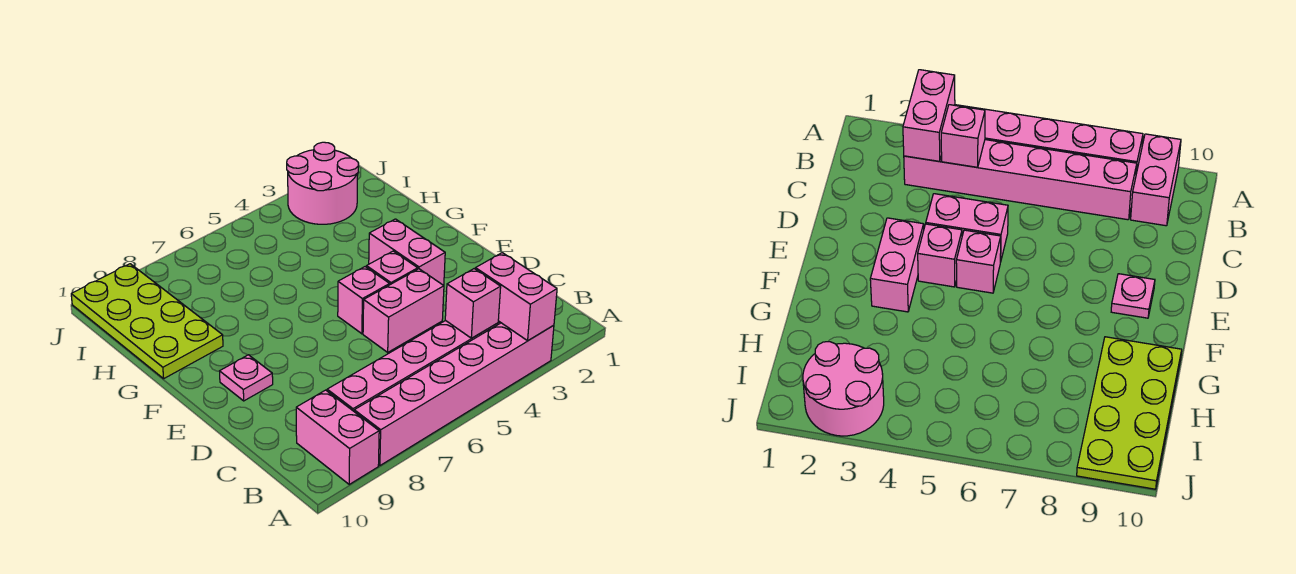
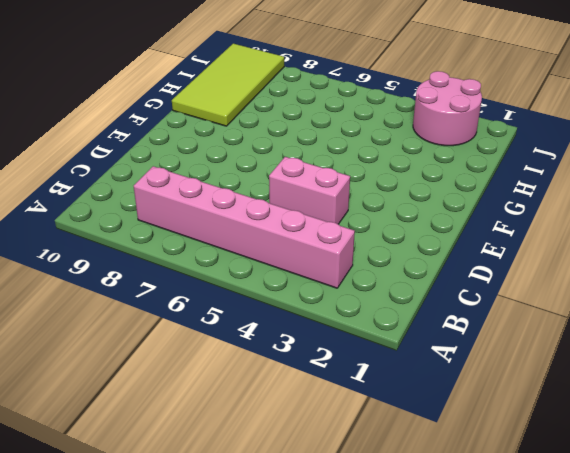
lime 2x4 tile [172,44,284,126] -> lime 2x4 plate [71,264,223,379]
none -> pink 1x6 brick [354,323,554,466]
none -> pink 1x2 brick [296,390,379,484]
none -> pink 1x2 brick [369,219,445,285]

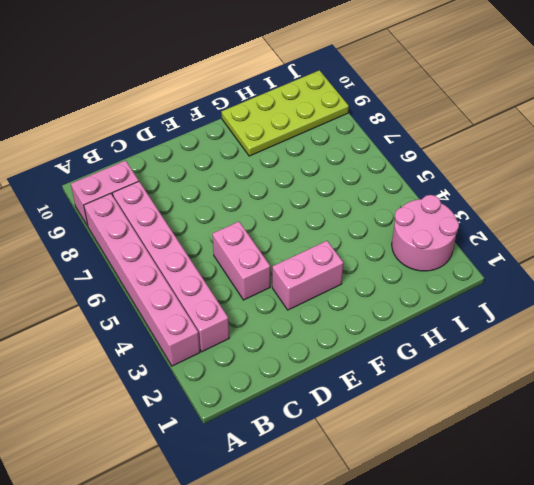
none -> pink 1x1 brick [367,251,418,285]
none -> pink 1x1 brick [338,267,390,334]
none -> pink 1x1 plate [220,355,273,401]

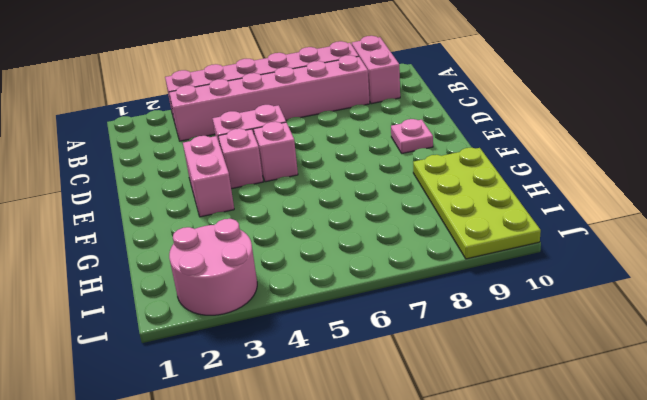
none -> pink 1x2 brick [475,253,557,341]
none -> pink 1x1 brick [445,269,501,338]

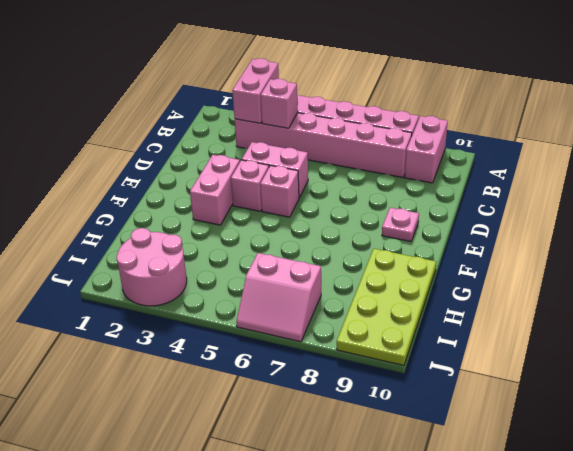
pink 2x2 slope [236,253,321,342] -> none

